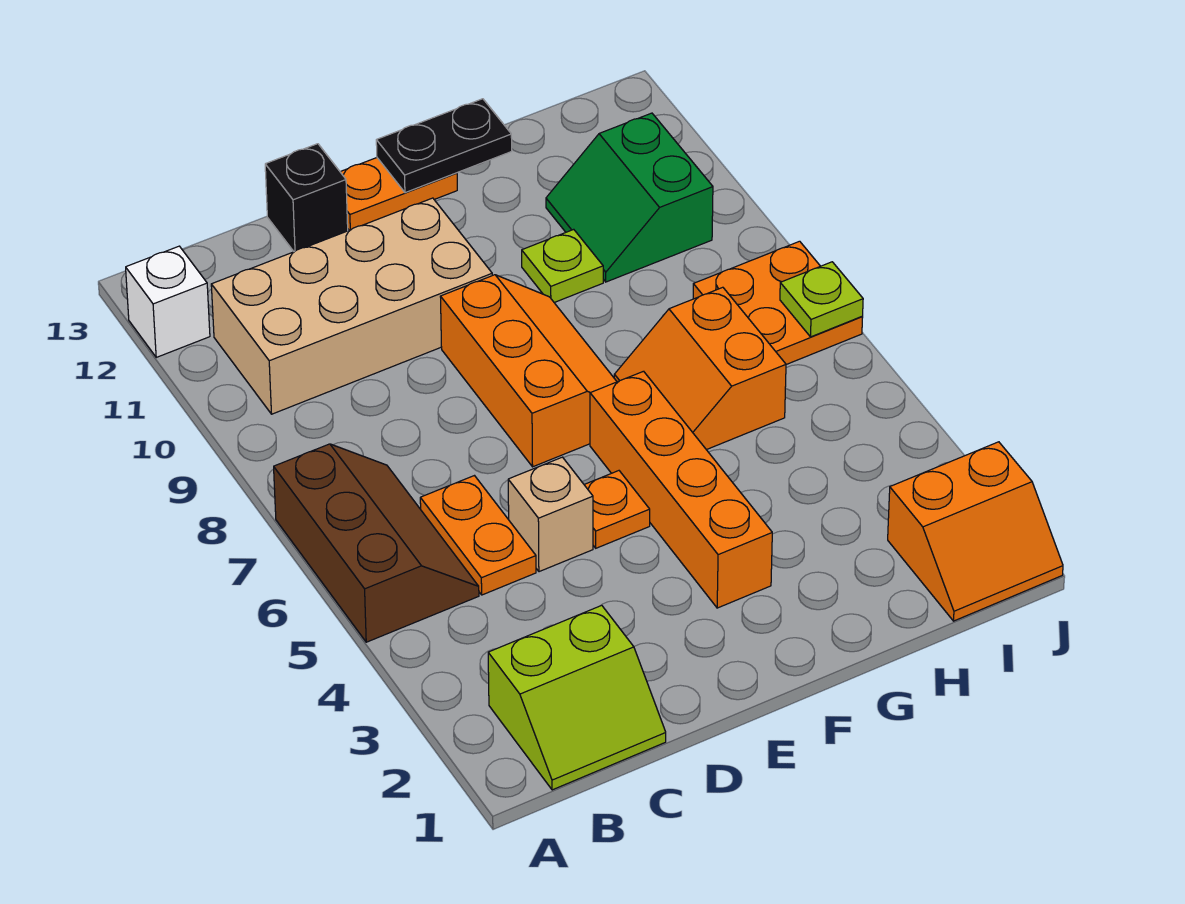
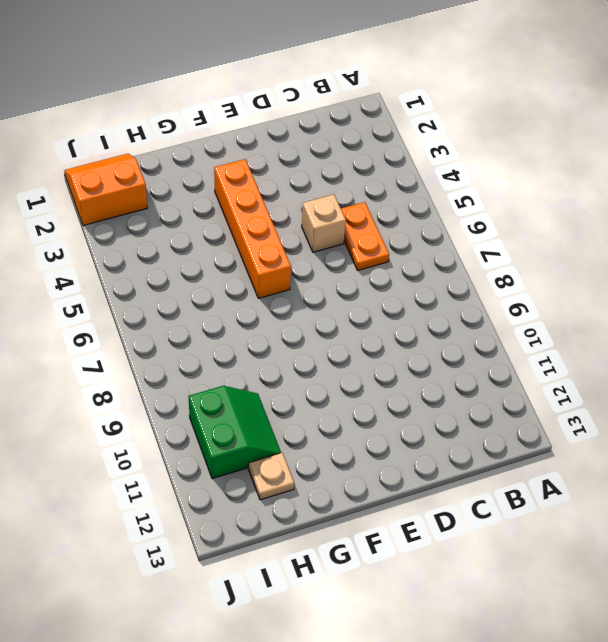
tan 1x1 plate [248,453,294,500] -> none
none -> brown 2x3 slope [274,444,479,642]
none -> white 1x1 brick [126,246,210,357]
none -> lime 2x2 slope [488,605,666,790]

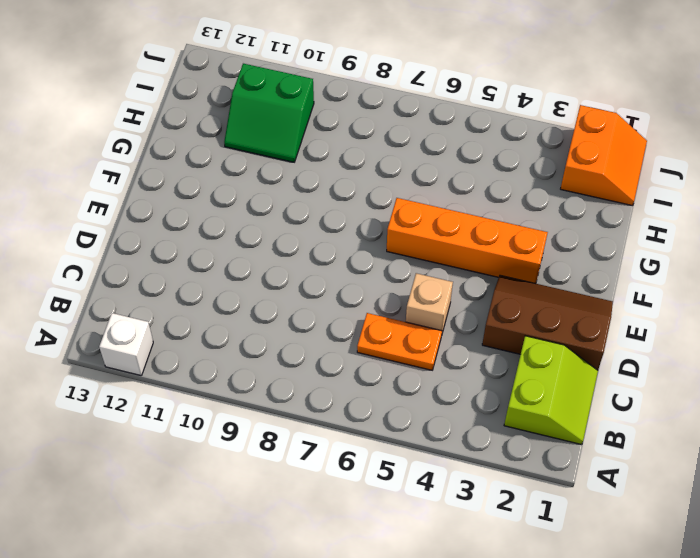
brown 2x3 slope [482,275,613,370] -> brown 2x3 slope moved to [274,444,479,642]
none -> tan 2x4 brick [211,198,492,414]
none -> black 1x1 brick [265,144,348,252]
none -> orange 1x1 plate [584,471,650,548]

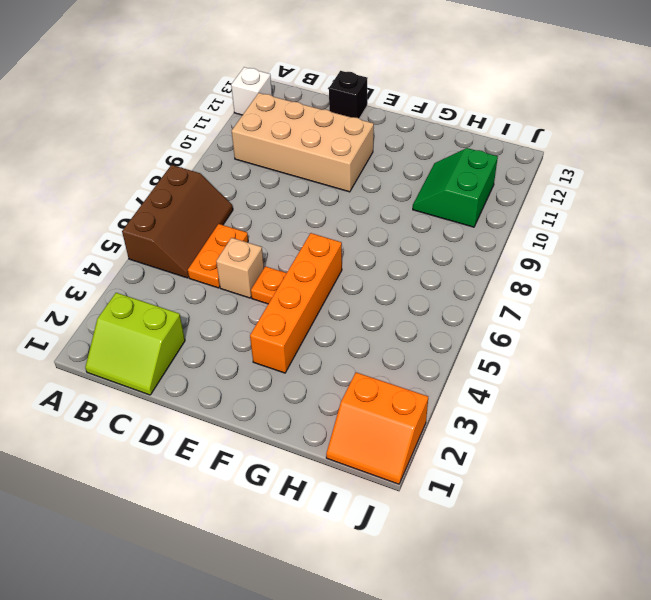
none -> orange 2x3 slope [440,275,617,467]
none -> orange 1x2 plate [341,158,457,230]
none -> orange 2x2 slope [614,287,786,450]

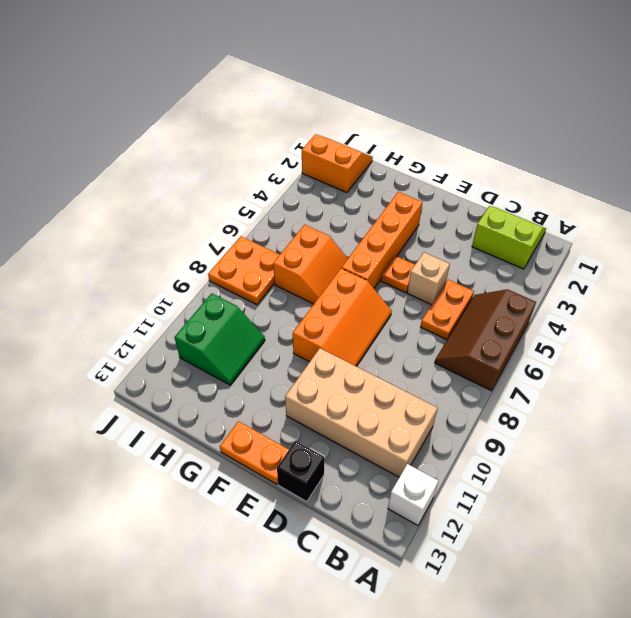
orange 2x3 slope [293,268,392,366] -> orange 2x3 slope turned to [440,275,617,467]
none -> lime 1x1 plate [522,229,603,303]
none -> black 1x2 plate [376,99,512,193]
none -> lime 1x1 plate [780,262,863,337]

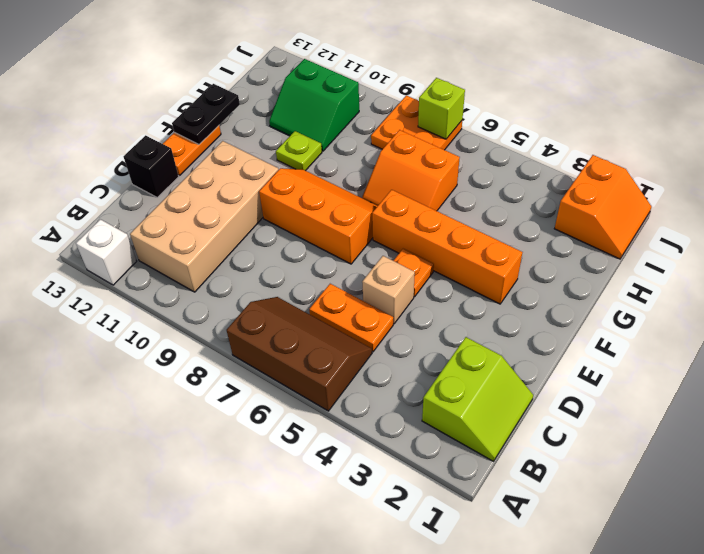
lime 1x1 brick [418,78,465,139] -> lime 1x1 plate [780,262,863,337]

